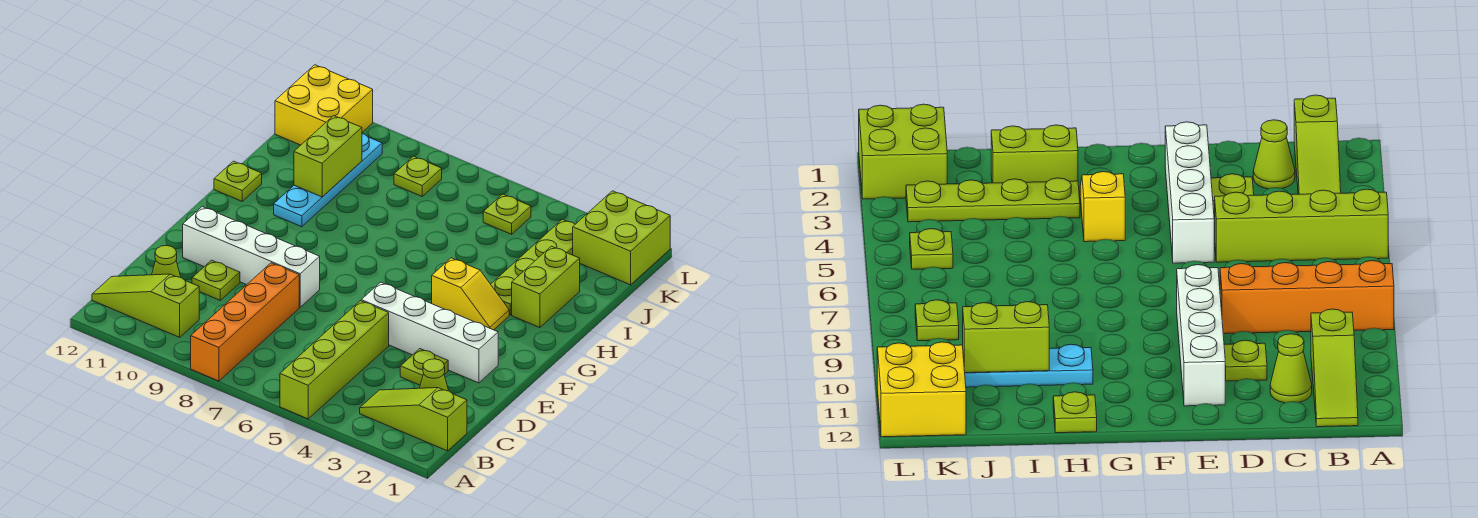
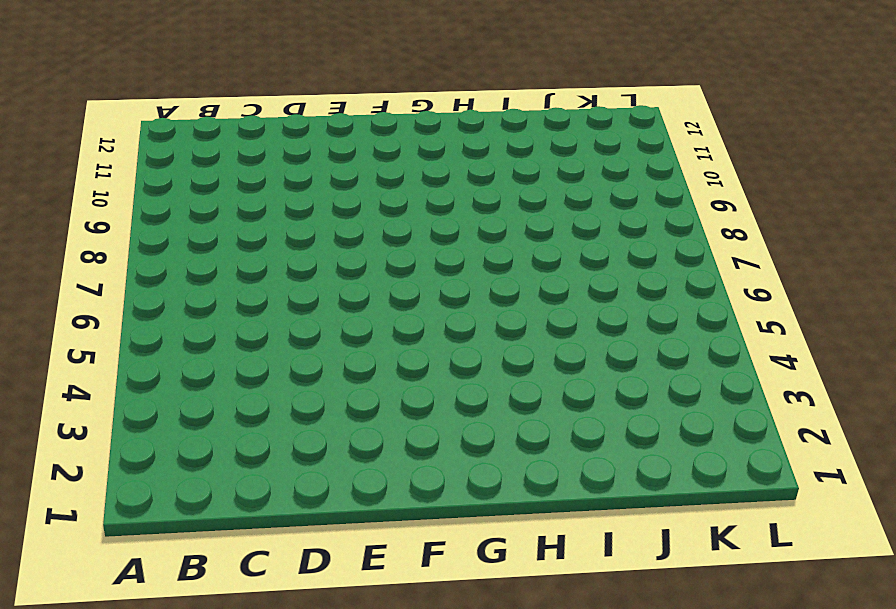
none -> lime 1x4 brick [280,301,389,419]
none -> orange 1x4 brick [191,263,299,381]
none -> lime 1x3 slope [360,388,467,451]

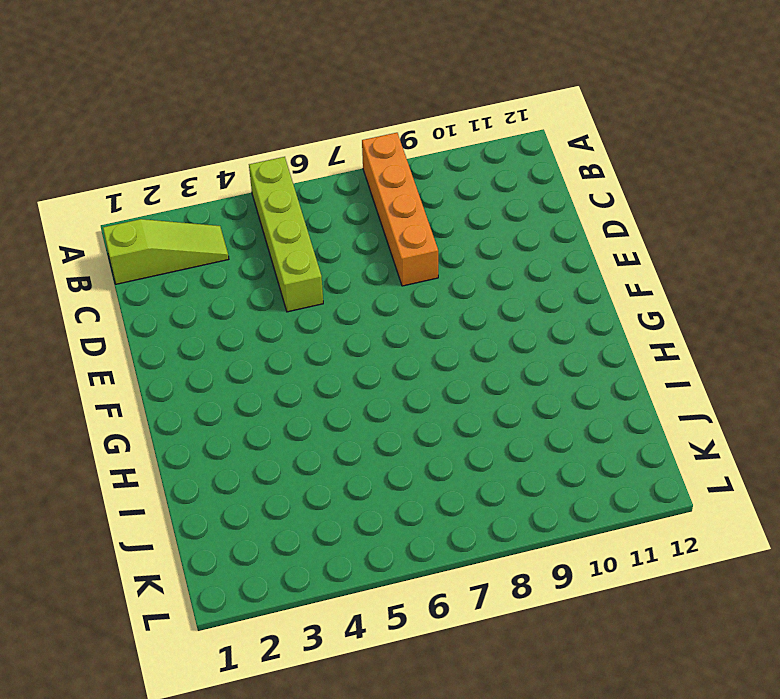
none -> lime 1x3 slope [92,274,199,337]
none -> lime 1x1 cone [420,359,449,391]
none -> lime 1x1 cone [152,245,181,277]

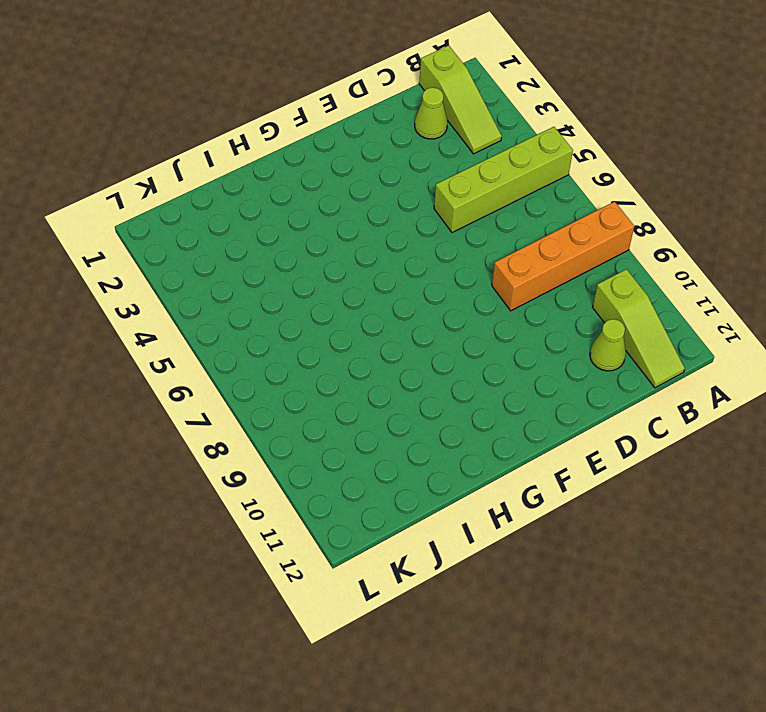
none -> lime 1x1 plate [400,349,448,385]
none -> lime 1x1 plate [192,260,240,300]
none -> white 1x4 brick [361,282,498,383]

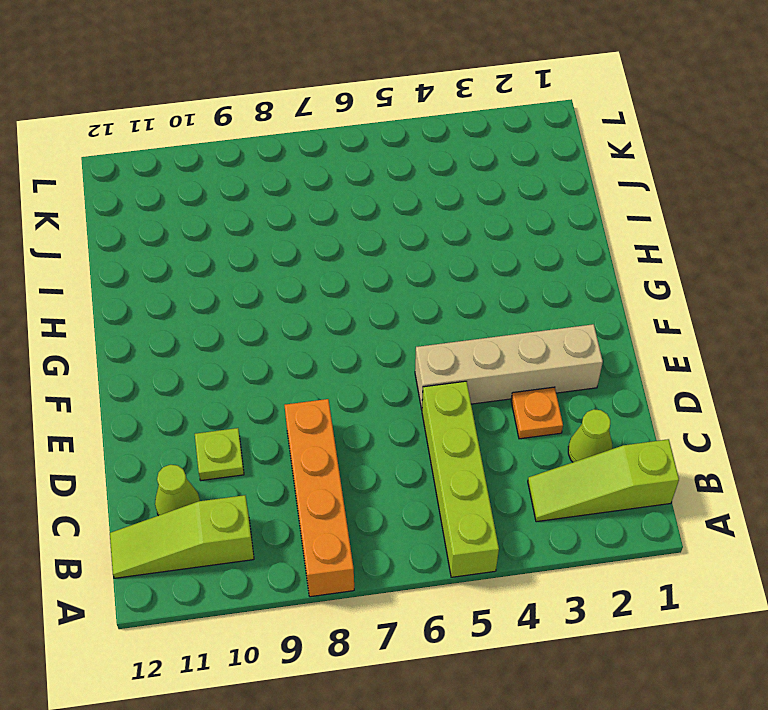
orange 1x1 plate [511,387,563,439] -> lime 1x1 plate [400,349,448,385]
tan 1x4 brick [415,324,603,409] -> white 1x4 brick [361,282,498,383]
none -> white 1x4 brick [183,207,320,307]
none -> yellow 1x2 slope [432,258,509,330]
none -> lime 1x2 brick [512,246,580,328]

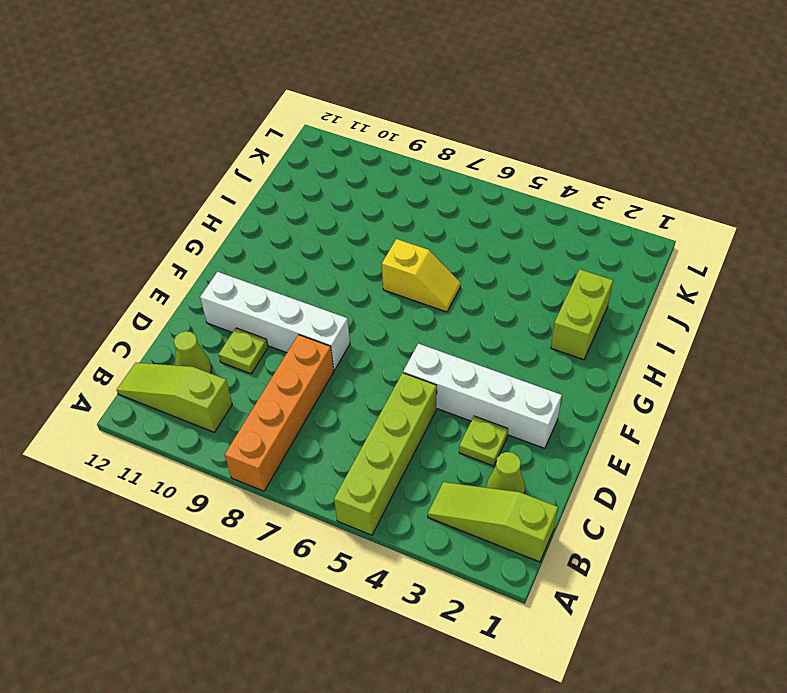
yellow 1x2 slope [382,239,461,312] -> yellow 1x2 slope moved to [432,258,509,330]
none -> lime 1x4 plate [491,219,575,315]
none -> cyan 1x4 plate [274,134,382,227]
none -> lime 1x1 plate [214,161,262,201]

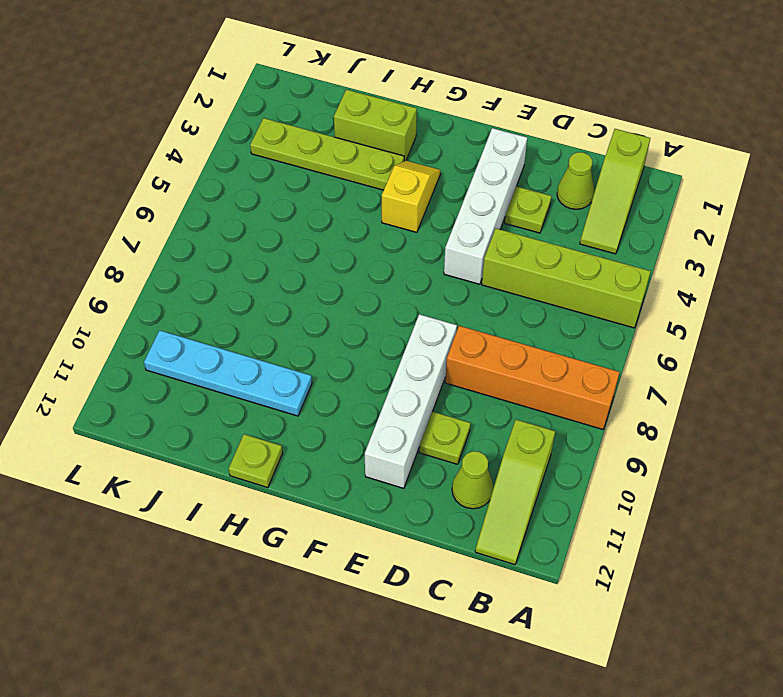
none -> lime 2x2 brick [573,191,670,285]
none -> lime 1x1 plate [483,194,531,234]
none -> lime 1x1 plate [394,156,442,196]

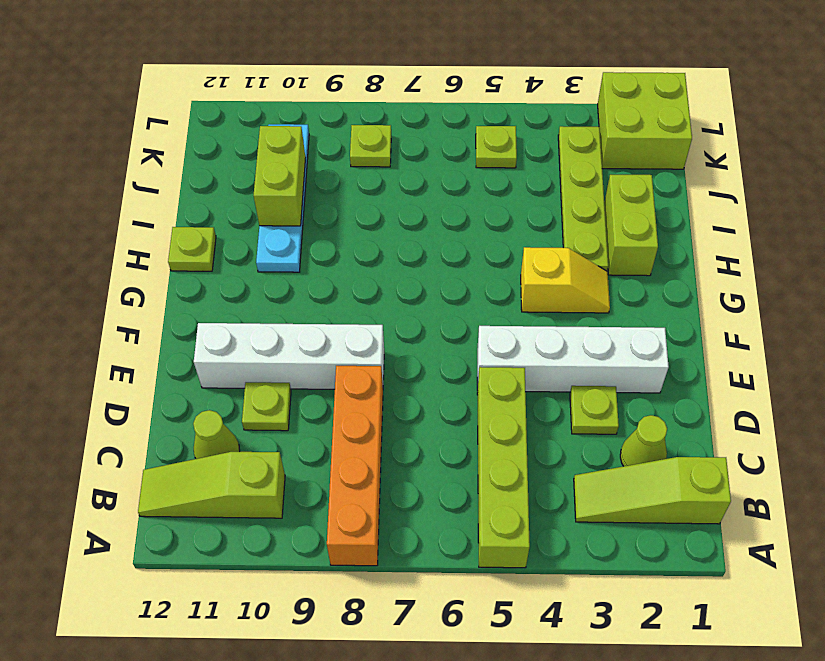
none -> yellow 2x2 brick [275,65,373,145]

